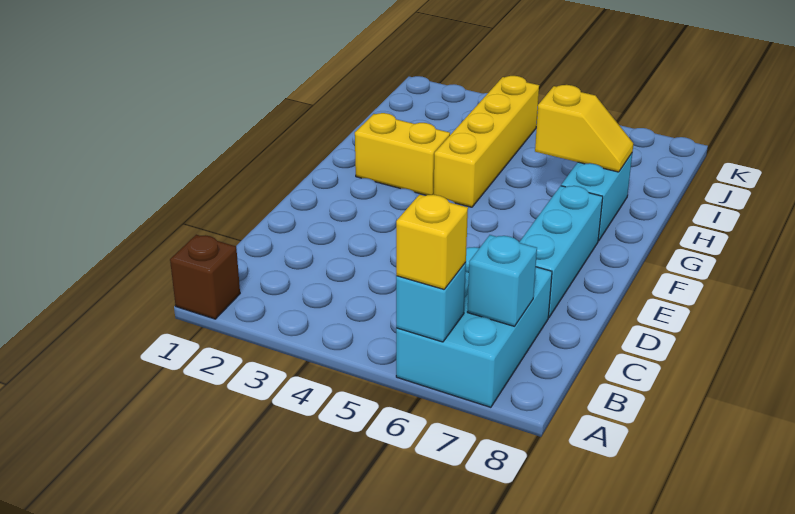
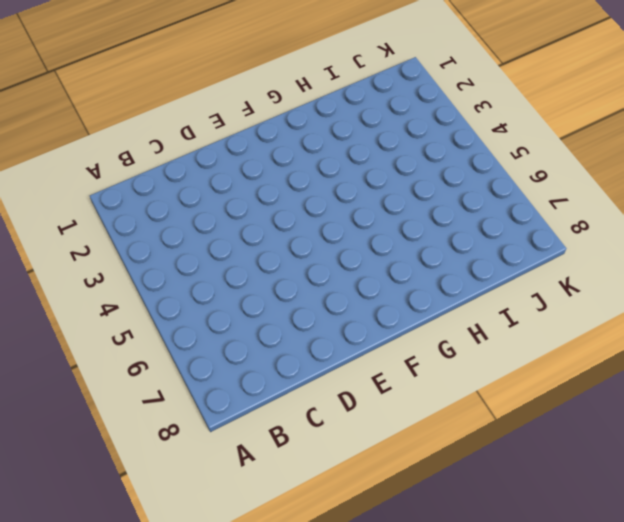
none -> brown 1x1 brick [170,235,240,319]
none -> cyan 2x3 brick [396,247,552,407]

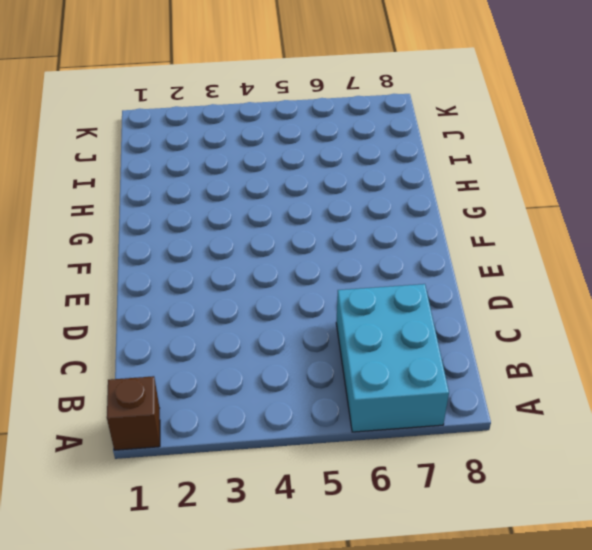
none -> cyan 1x3 brick [519,186,603,318]
none -> yellow 1x2 brick [355,113,450,195]

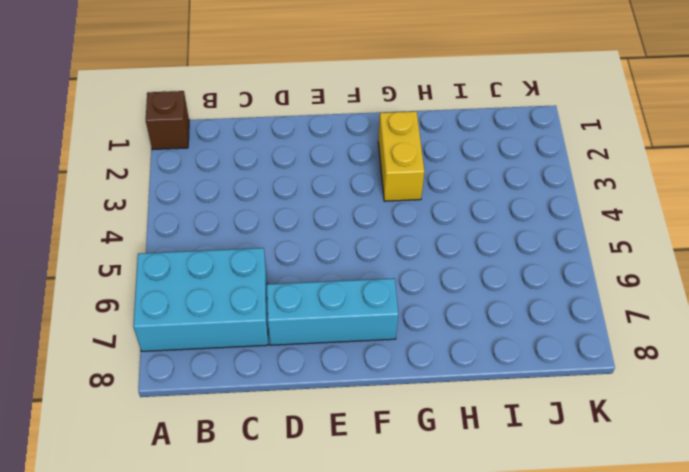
none -> yellow 1x4 brick [434,76,539,207]
none -> cyan 1x2 brick [561,154,632,241]

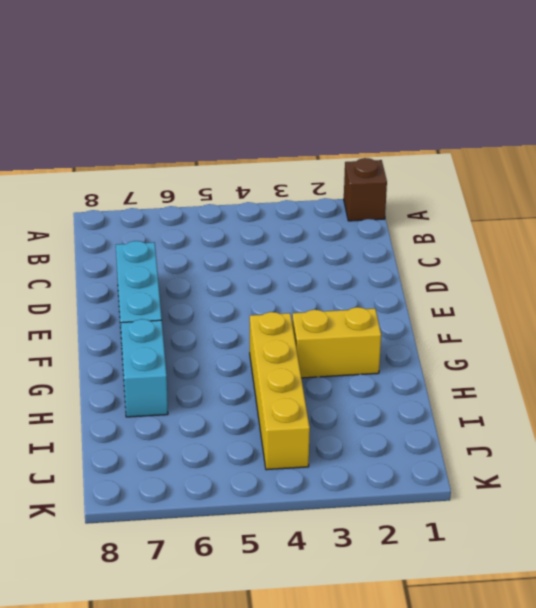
none -> cyan 2x3 brick [396,247,552,407]
none -> cyan 1x1 brick [396,262,466,342]

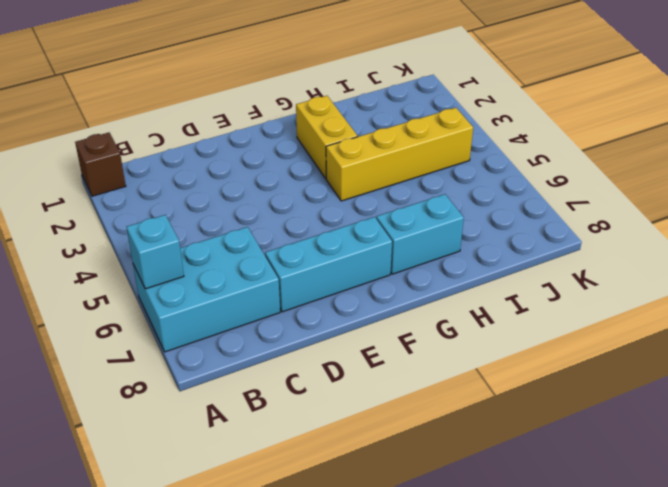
none -> cyan 1x1 brick [468,235,537,326]
none -> yellow 1x2 slope [535,85,633,172]

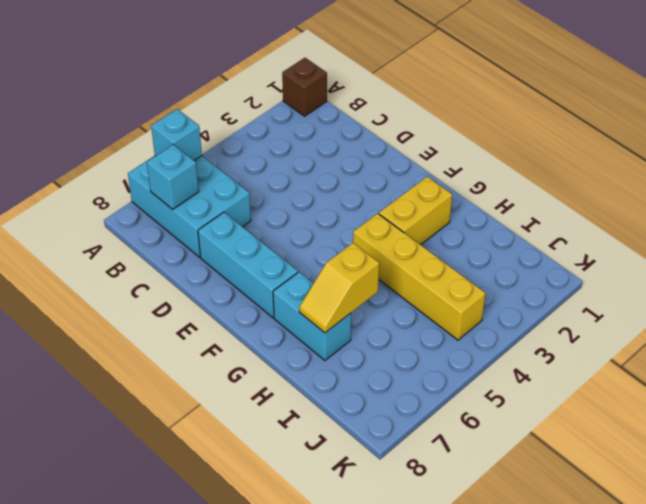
none -> yellow 1x1 brick [396,195,468,289]

